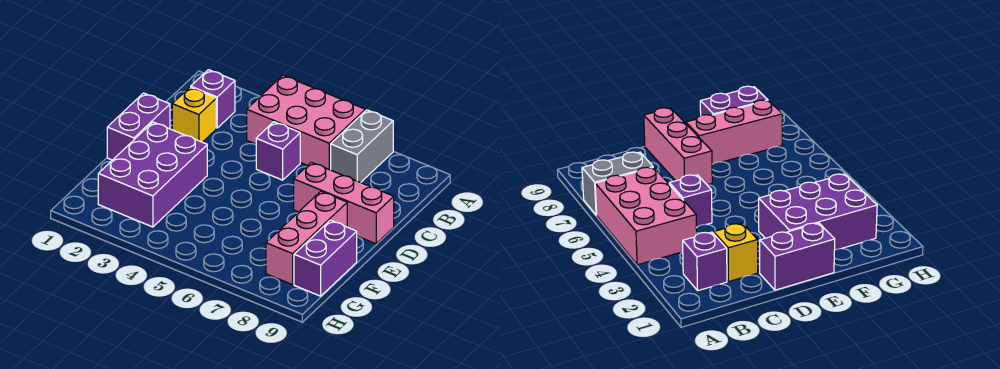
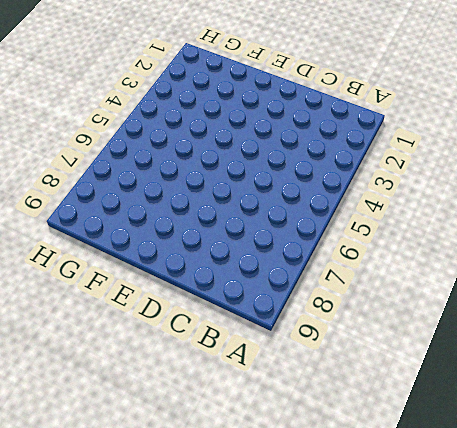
none -> pink 2x3 brick [247,75,365,170]
none -> grey 1x2 brick [331,110,393,183]

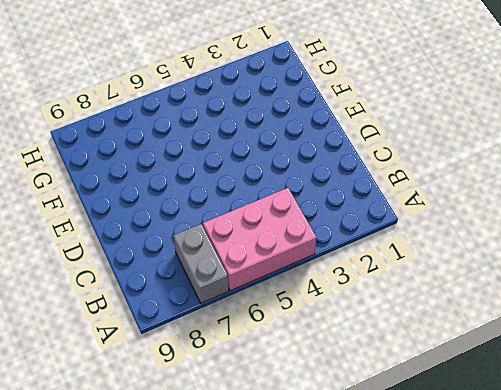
none -> purple 1x1 brick [191,70,235,128]
none -> yellow 1x1 brick [172,87,216,142]

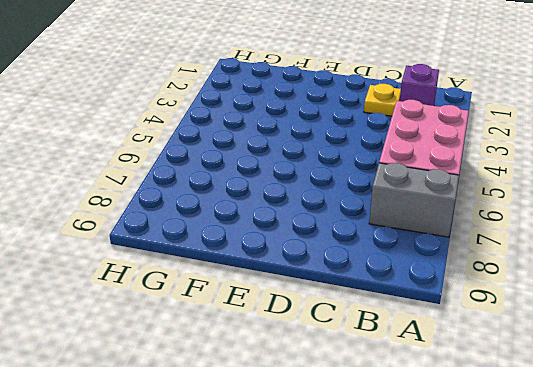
yellow 1x1 plate [364,84,401,116] -> yellow 1x1 brick [172,87,216,142]
none -> purple 1x1 brick [256,122,300,180]
none -> purple 1x2 brick [107,93,170,160]

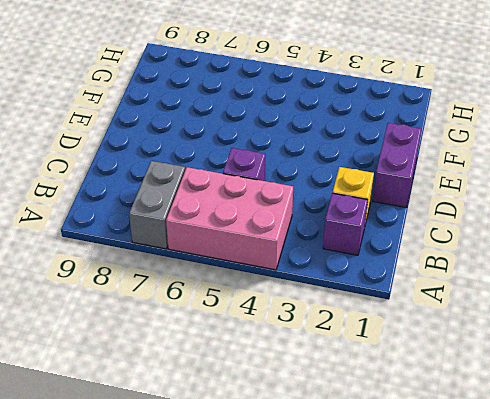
none -> pink 1x3 brick [294,162,394,244]
none -> purple 2x3 brick [98,122,207,227]

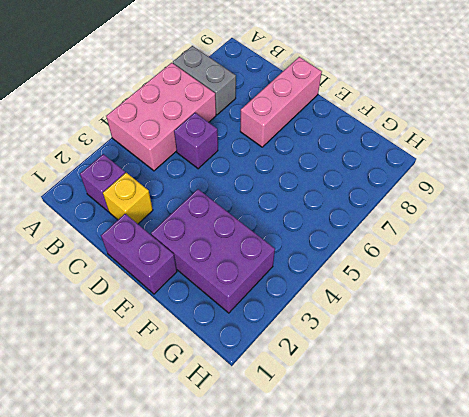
none -> pink 1x3 brick [266,191,347,285]
none -> purple 1x2 brick [294,220,357,296]

